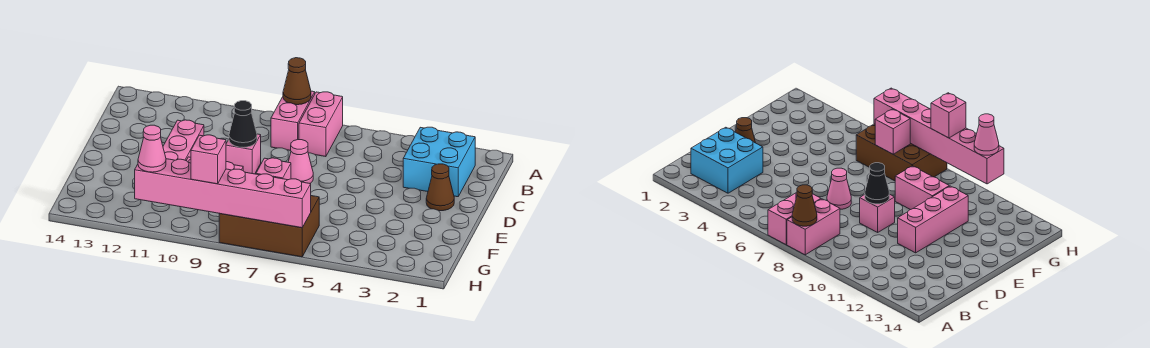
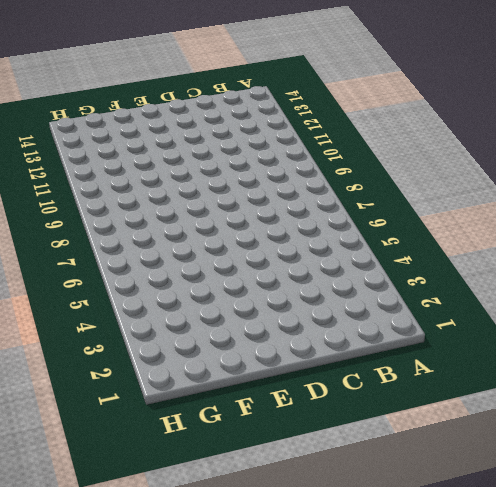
none -> pink 1x2 brick [299,92,343,157]
none -> pink 1x2 brick [271,91,315,150]
none -> cyan 2x2 brick [403,127,475,197]

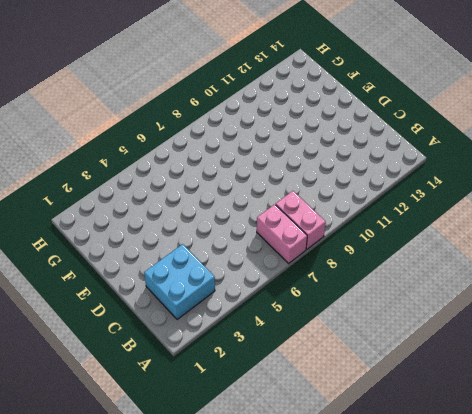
none -> brown 1x1 cone [426,164,454,211]
none -> pink 1x1 cone [288,140,313,183]
none -> pink 1x1 brick [226,134,261,174]

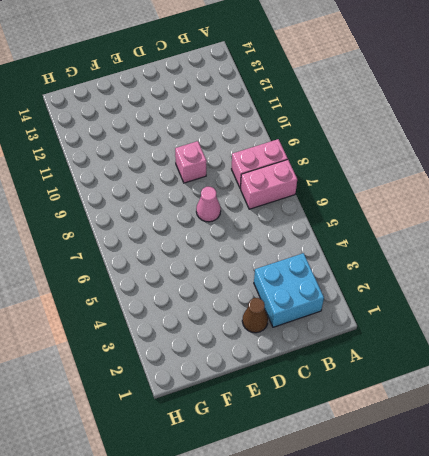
none -> pink 1x3 brick [163,120,204,160]
none -> pink 1x2 brick [895,166,949,210]
none -> brown 2x3 brick [219,196,319,257]

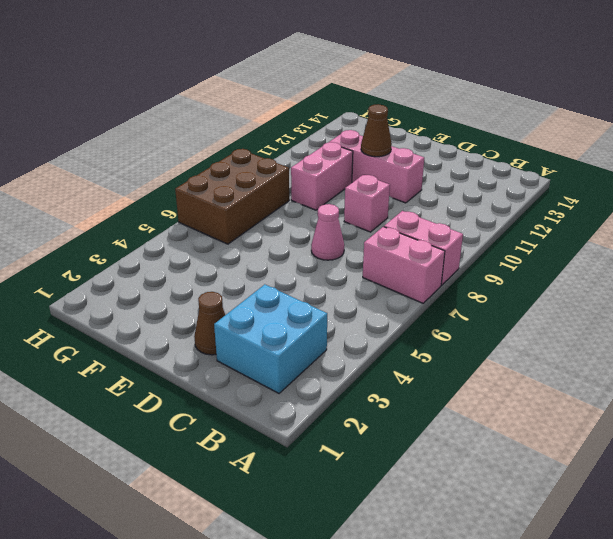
brown 1x1 cone [361,104,392,157] -> brown 1x1 cone moved to [283,58,311,105]
none -> black 1x1 cone [229,101,257,147]
none -> pink 1x1 brick [256,158,291,180]
none -> pink 1x6 brick [135,159,311,228]

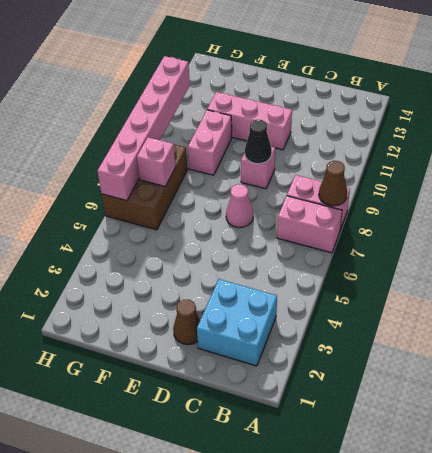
none -> pink 1x1 brick [191,135,226,184]
none -> pink 1x1 cone [138,125,166,172]

